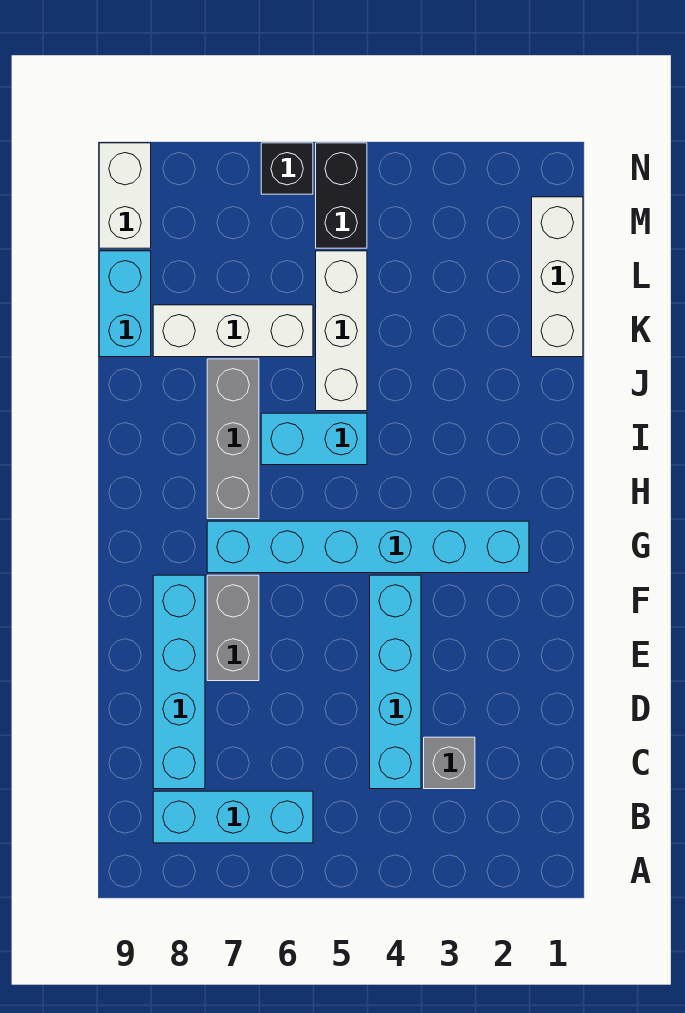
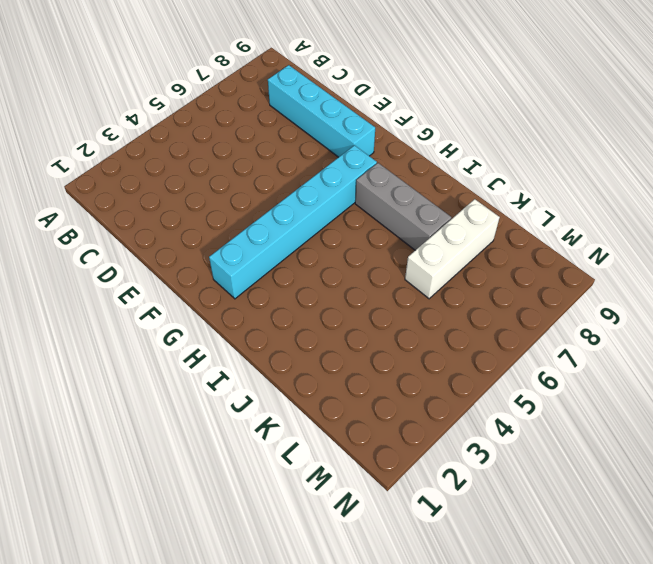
none -> cyan 1x3 brick [153,791,313,843]
none -> grey 1x1 brick [424,737,475,789]
none -> cyan 1x4 brick [370,575,421,789]

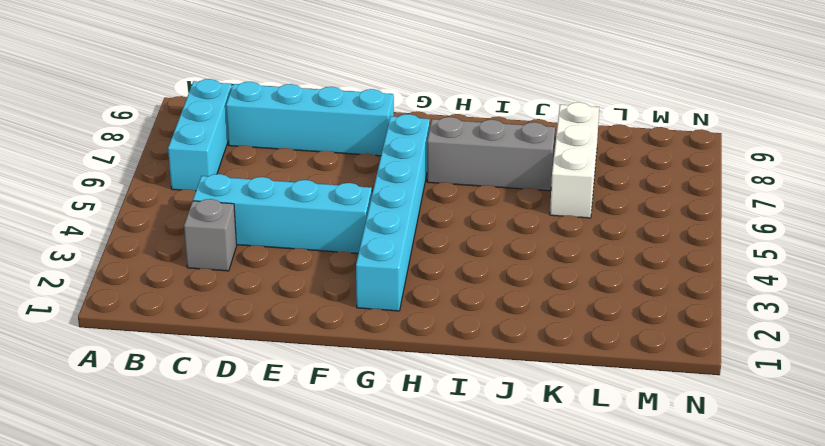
none -> grey 1x2 brick [207,575,259,681]
none -> cyan 1x2 brick [261,413,367,465]
none -> white 1x3 brick [316,251,367,411]

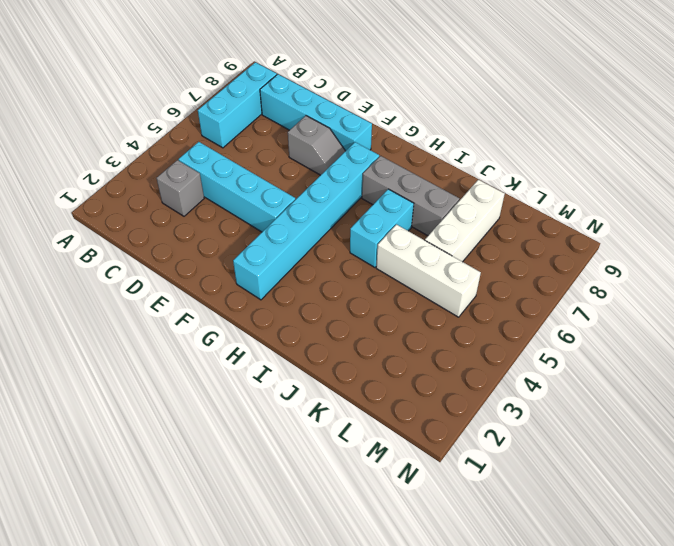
grey 1x2 slope [288,116,345,175] -> grey 1x2 brick [207,575,259,681]
none -> white 1x3 brick [532,197,583,357]
none -> cyan 1x2 brick [99,251,151,357]
none -> black 1x2 brick [316,143,367,248]

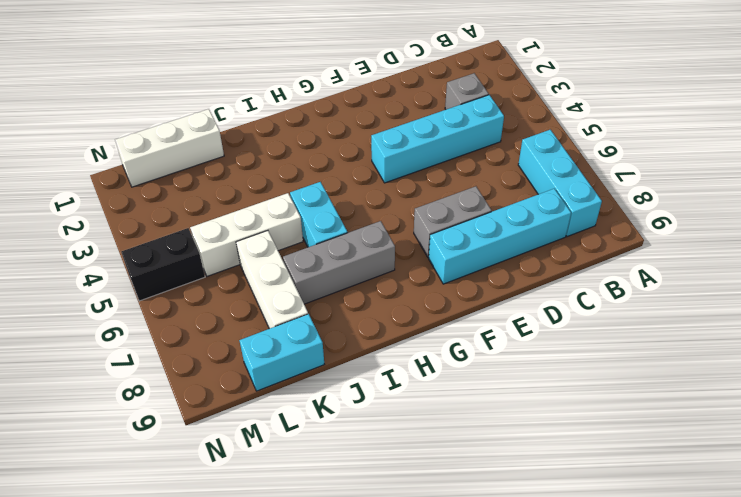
none -> cyan 1x6 brick [207,521,529,573]
none -> white 1x2 brick [99,143,151,248]
none -> black 1x1 brick [261,143,313,194]

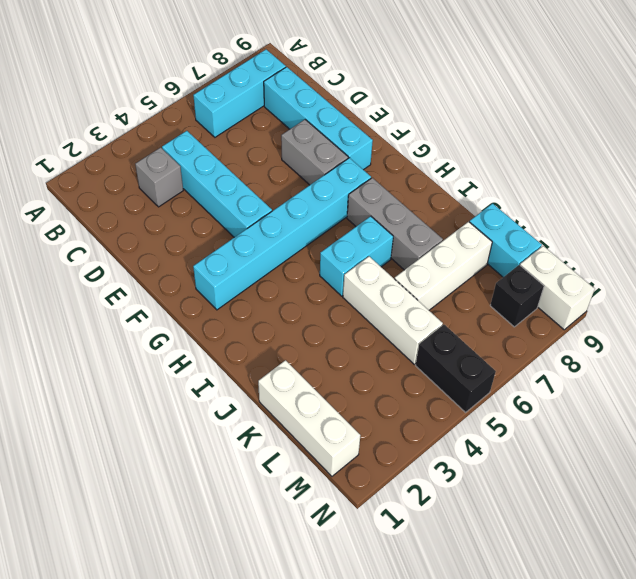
black 1x1 brick [490,265,544,327] -> black 1x1 brick moved to [261,143,313,194]

